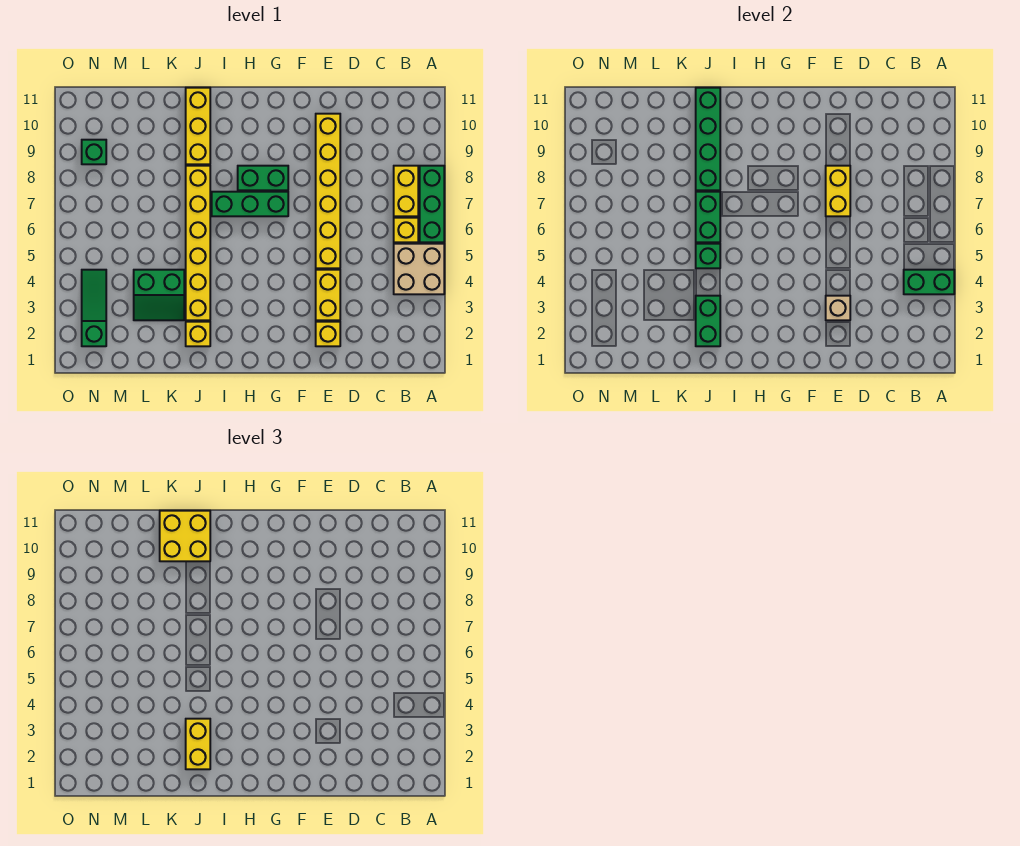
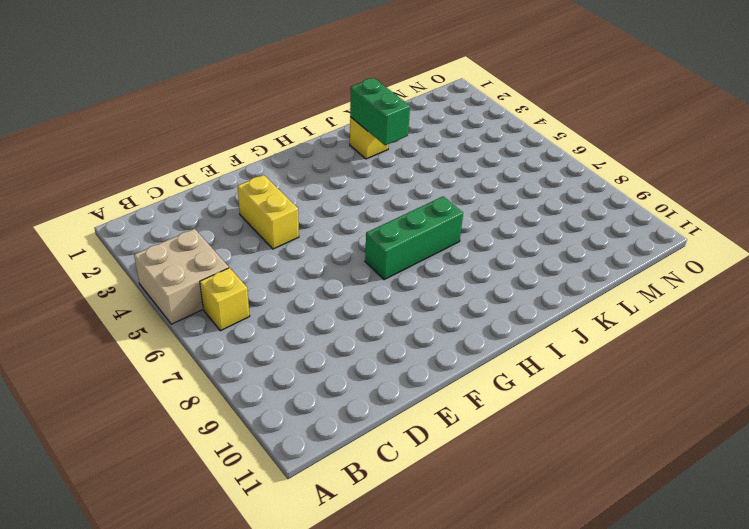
none -> green 1x3 brick [420,166,444,242]
none -> yellow 1x2 brick [394,166,418,216]
none -> yellow 1x1 brick [316,322,340,346]

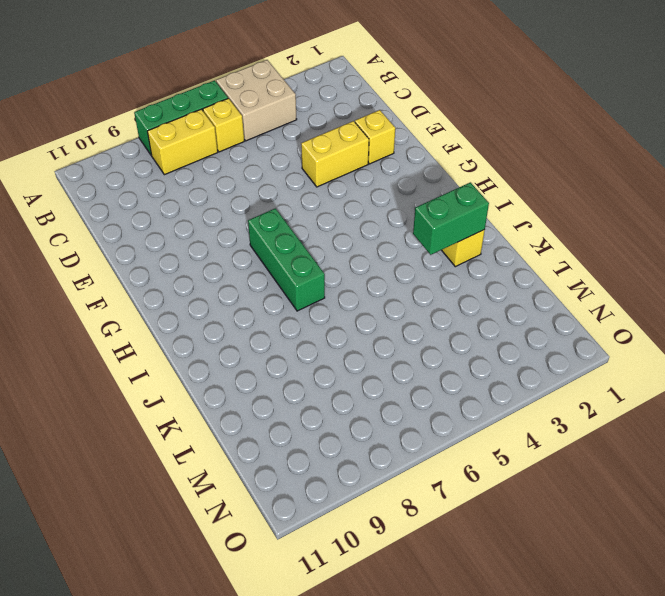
none -> yellow 1x6 brick [316,114,340,268]
none -> green 1x2 brick [238,166,288,190]
none -> yellow 1x6 brick [186,166,210,320]

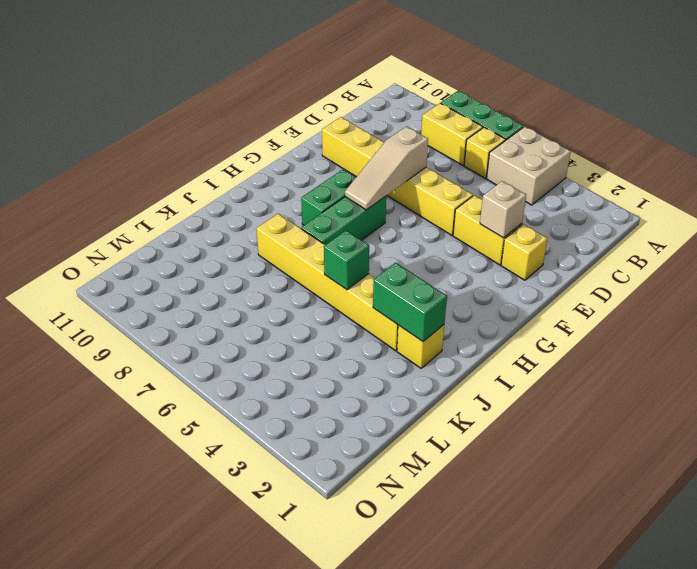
tan 1x3 slope [345,126,428,210] -> yellow 1x2 brick [826,166,850,216]
none -> yellow 1x3 brick [186,88,210,164]
none -> green 2x2 slope [134,270,184,320]
none -> green 1x3 slope [82,270,106,346]

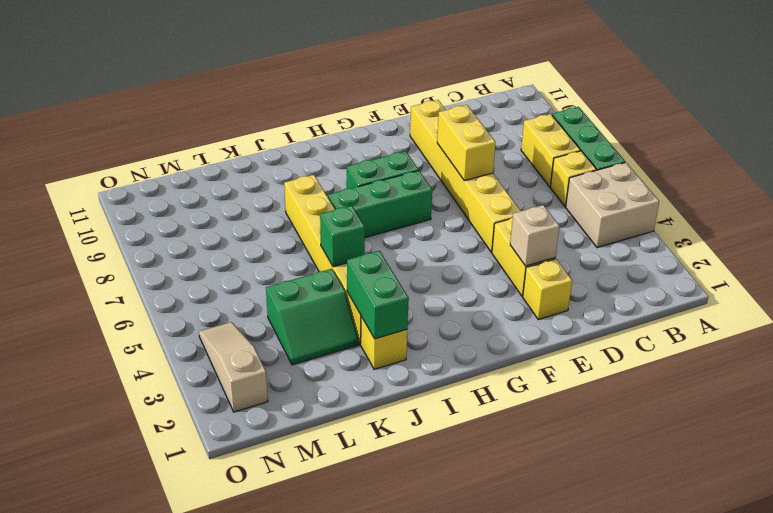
tan 1x3 slope [199,322,268,412] -> green 1x3 slope [82,270,106,346]
none -> yellow 1x3 brick [186,88,210,164]
none -> green 1x1 brick [82,140,106,164]
none -> green 1x2 brick [904,270,954,294]

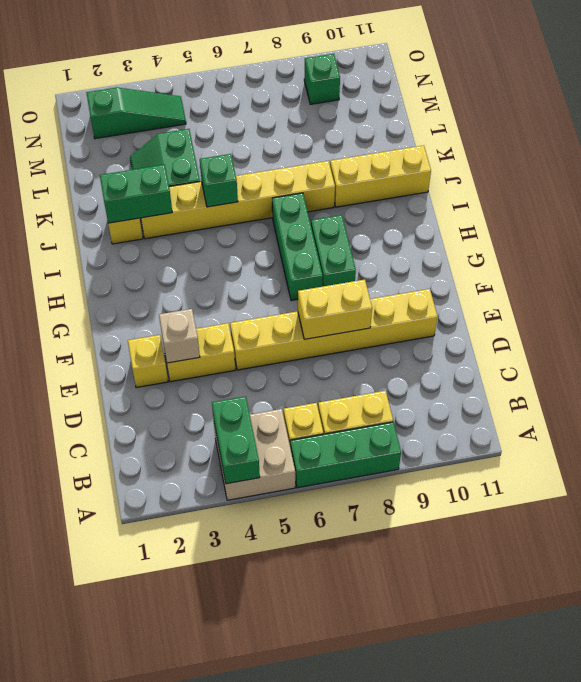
none -> green 1x2 brick [696,192,720,242]
none -> green 1x4 brick [696,88,720,190]
none -> yellow 1x2 brick [186,719,210,769]

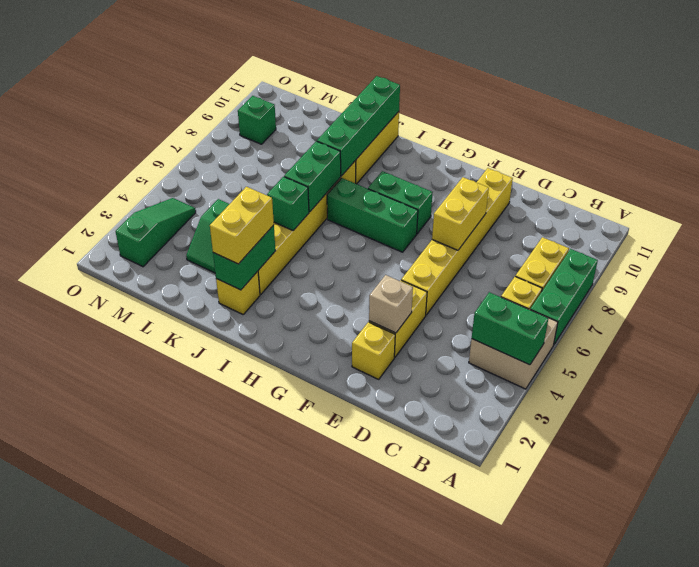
none -> yellow 2x2 brick [160,511,210,561]

